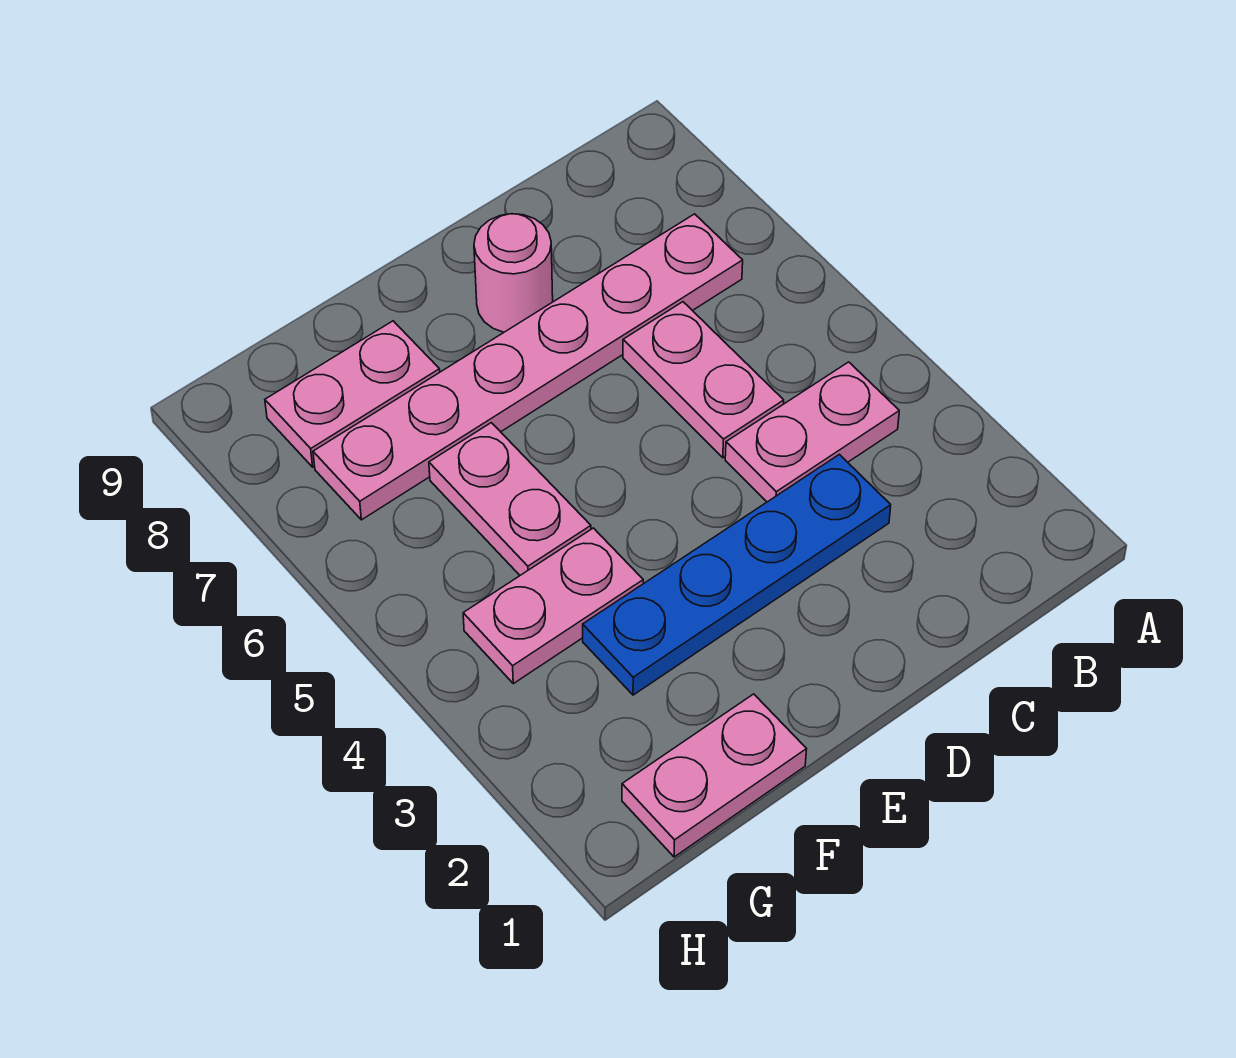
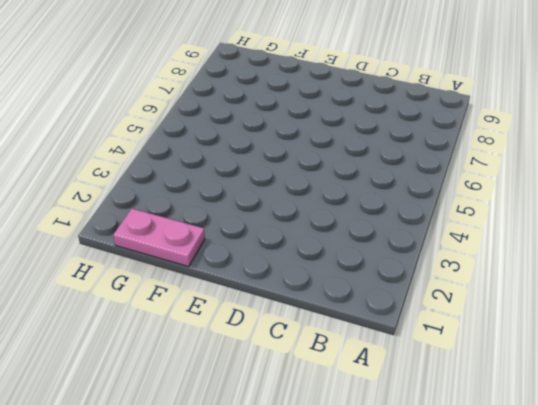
none -> pink 1x2 plate [725,362,899,502]
none -> pink 1x6 plate [313,214,743,520]

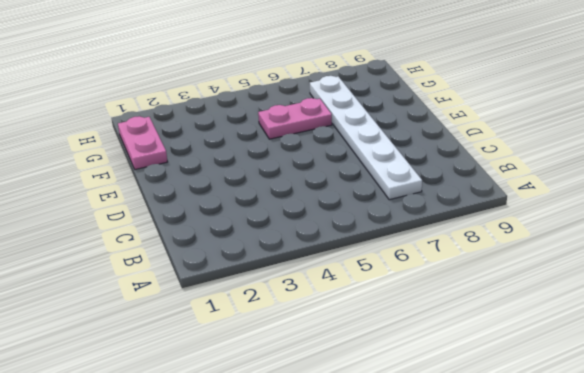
white 1x6 plate [310,76,422,200] -> pink 1x6 plate [313,214,743,520]
none -> pink 1x2 plate [725,362,899,502]
none -> blue 1x4 plate [583,454,891,695]

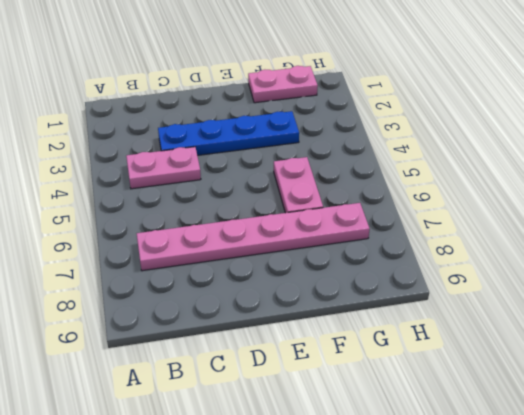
none -> pink 1x2 plate [623,302,784,458]
none -> pink 1x1 round brick [474,214,553,332]

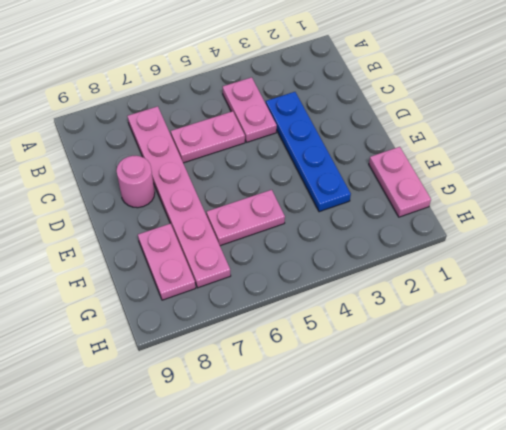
none -> pink 1x2 plate [463,528,643,684]

